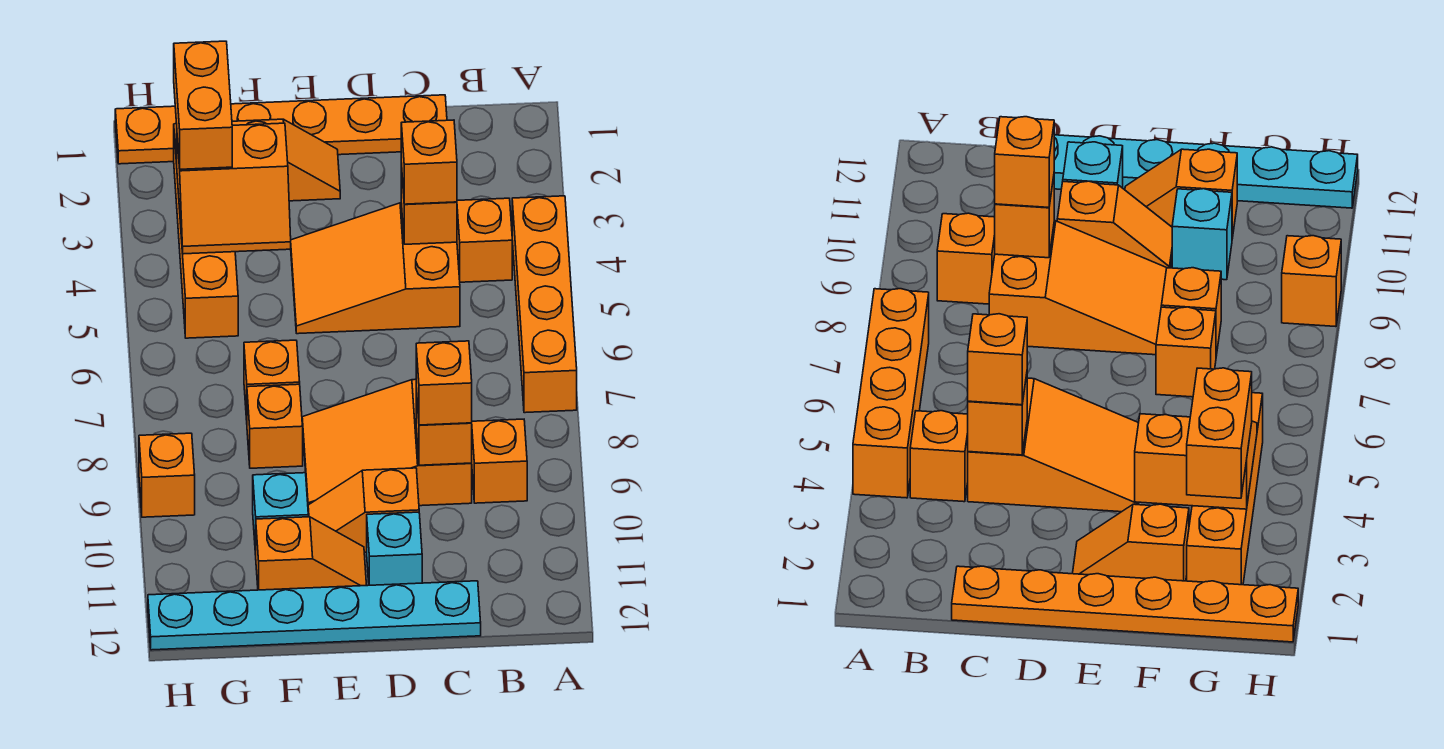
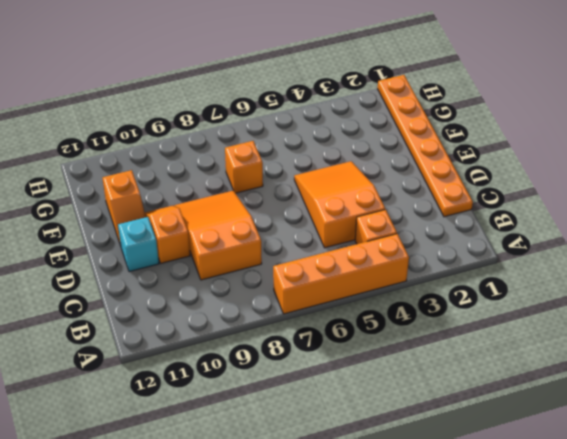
none -> orange 1x1 brick [472,419,527,503]
none -> cyan 1x6 plate [148,581,481,650]
none -> orange 1x2 slope [232,119,340,201]

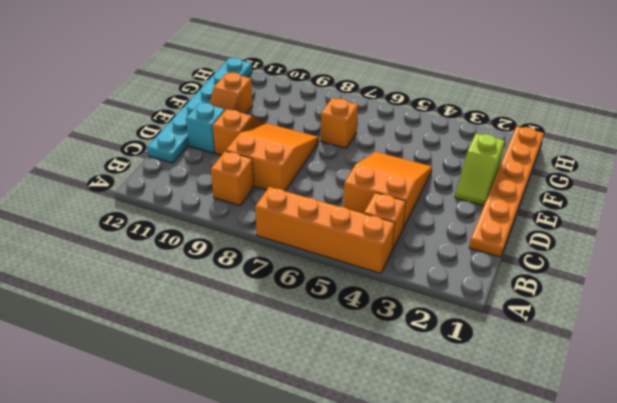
lime 1x2 slope [455,134,505,206] -> orange 1x2 slope [232,119,340,201]
none -> orange 1x1 brick [247,384,303,468]
none -> cyan 1x1 brick [253,473,308,555]
none -> orange 1x4 brick [174,124,238,338]

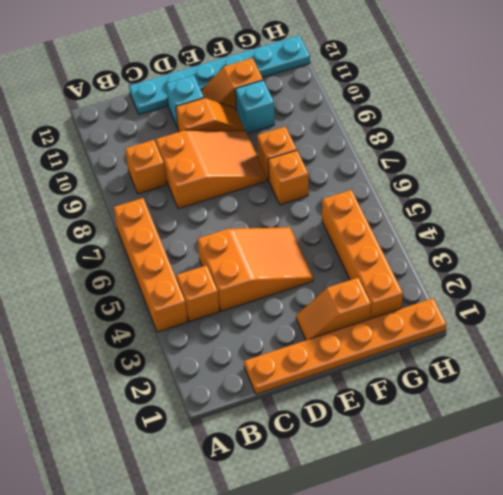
none -> orange 1x1 brick [139,433,195,517]
none -> orange 1x1 brick [401,164,457,244]
none -> orange 1x1 brick [416,389,472,465]

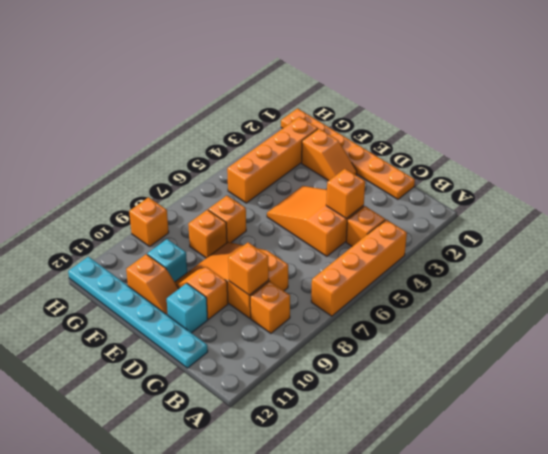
none -> orange 2x2 slope [177,123,291,254]
none -> orange 1x1 brick [401,120,457,204]
none -> orange 1x1 brick [416,341,472,425]

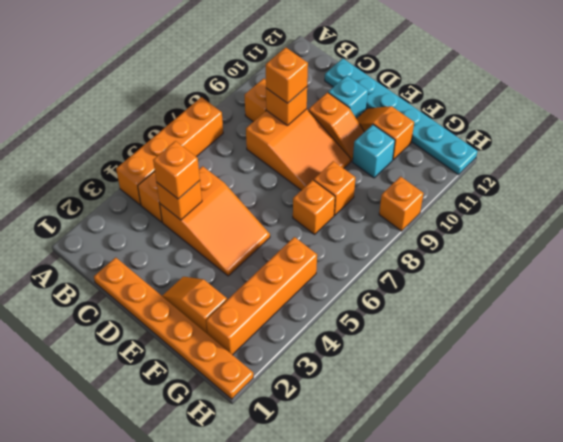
none -> orange 2x2 slope [177,123,291,254]
none -> orange 1x2 brick [174,41,232,169]

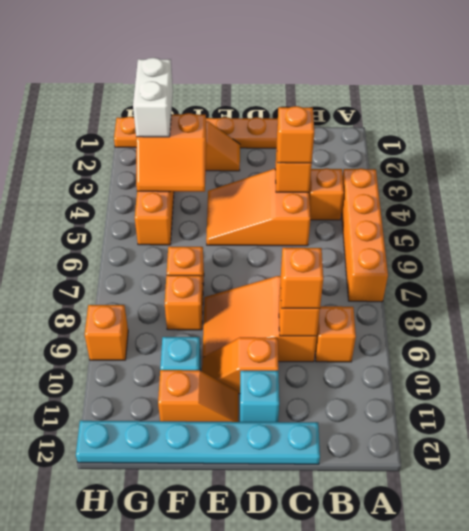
white 1x2 brick [133,58,173,137] -> orange 1x2 brick [174,41,232,169]

